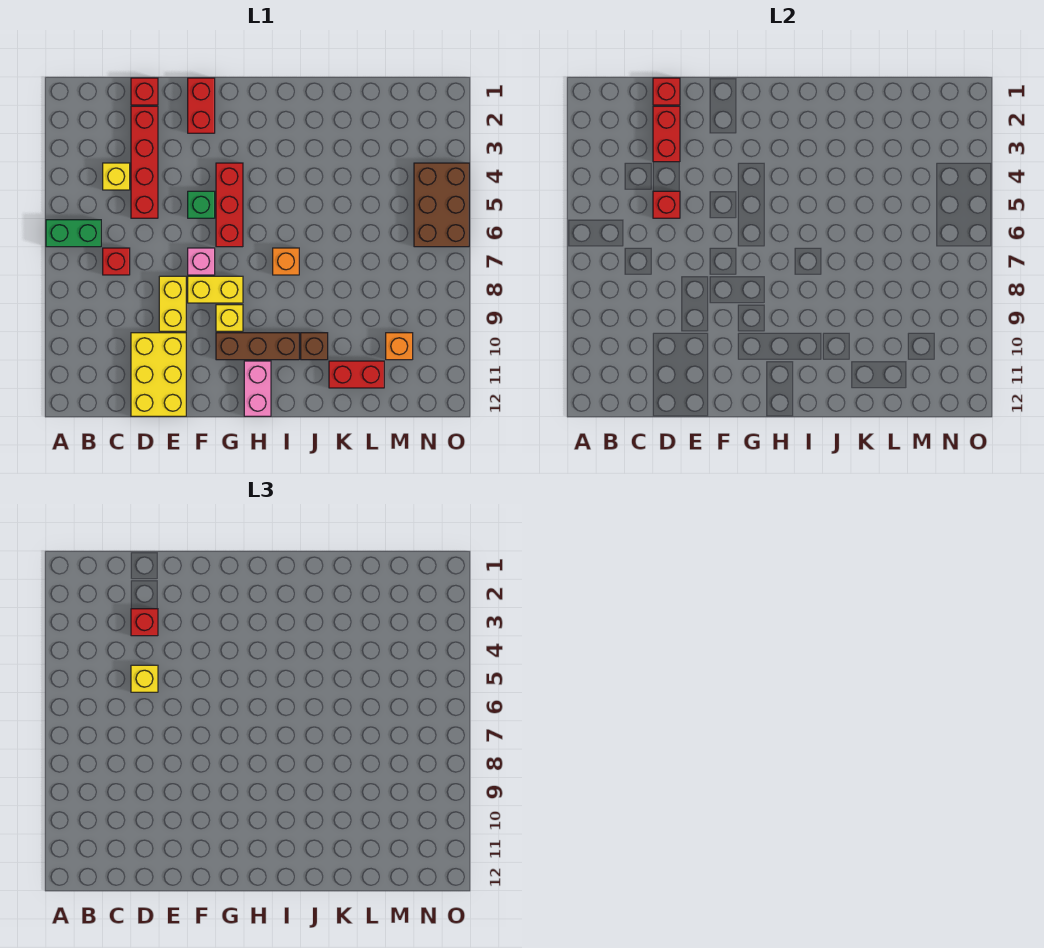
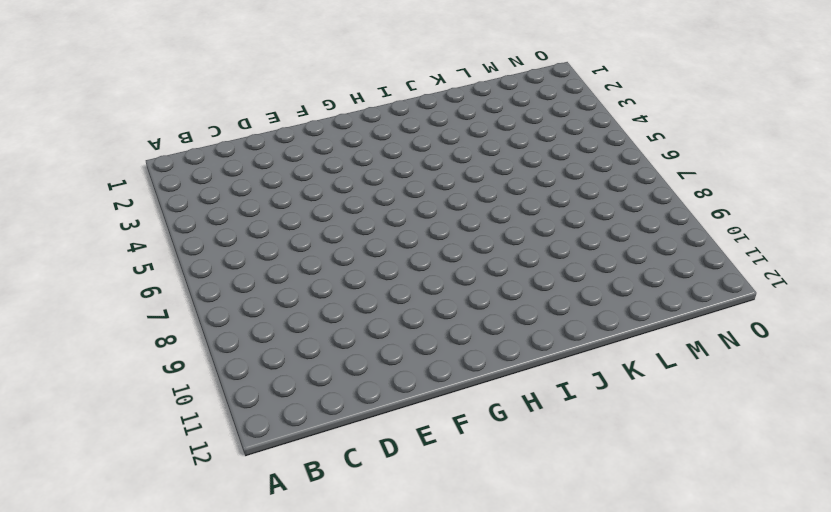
none -> green 1x2 brick [46,220,101,247]
none -> yellow 1x1 brick [103,163,130,190]
none -> red 1x1 brick [103,248,130,275]

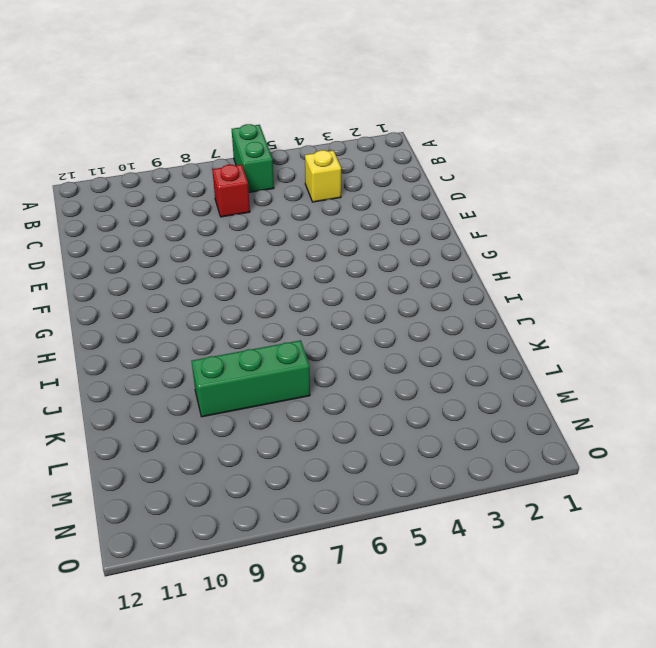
green 1x3 brick [192,340,310,417] -> none
none -> red 1x1 brick [131,78,158,105]
none -> red 1x4 brick [131,106,158,218]
none -> yellow 2x3 brick [131,333,186,416]

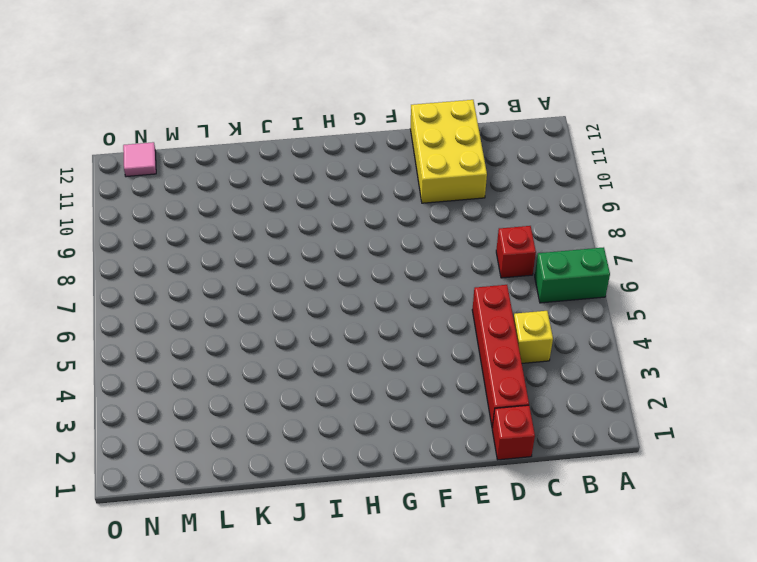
pink 1x1 tile [123,142,156,177] -> none
none -> yellow 1x2 brick [159,276,186,331]
none -> red 1x2 brick [188,78,215,133]
none -> green 1x1 brick [188,191,215,218]

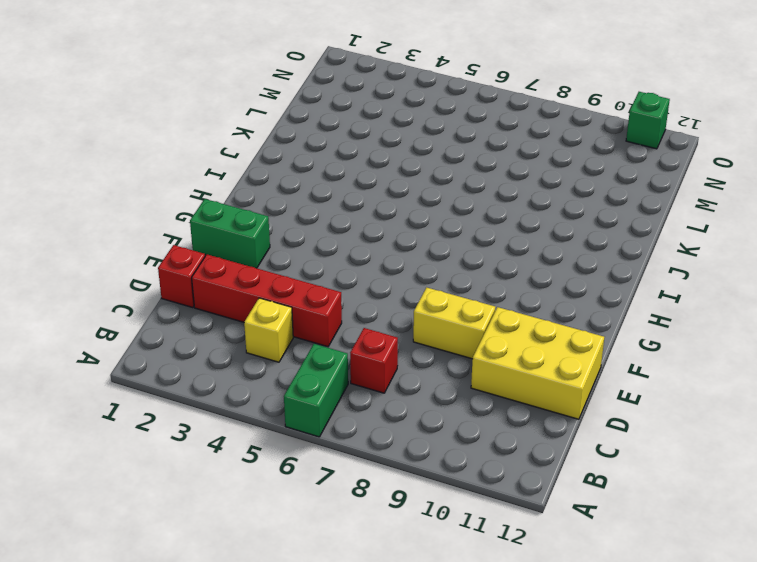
green 1x2 brick [190,199,270,268] -> red 1x2 brick [188,78,215,133]
green 1x1 brick [626,92,670,149] -> green 1x1 brick moved to [188,191,215,218]
none -> pink 1x1 brick [188,248,215,275]
none -> yellow 1x2 brick [188,276,243,303]
none -> red 1x3 brick [216,163,243,247]

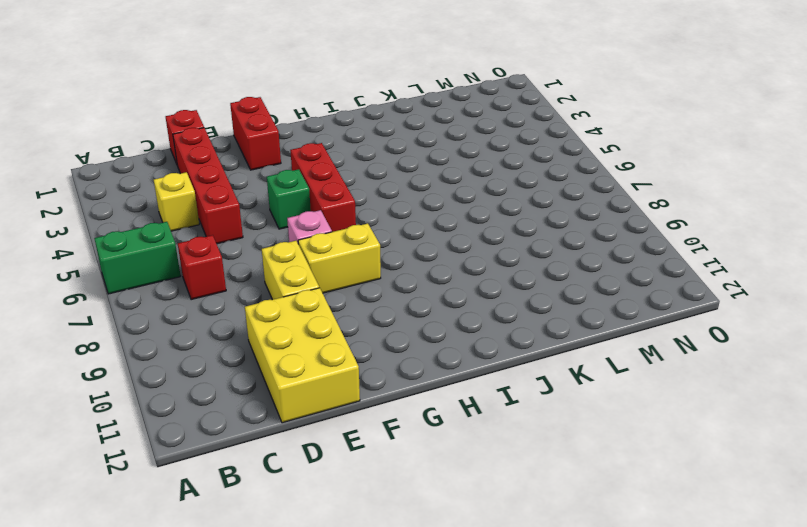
none -> yellow 1x1 brick [216,305,243,331]
none -> brown 1x3 brick [216,333,299,360]
none -> pink 1x2 brick [244,361,271,416]

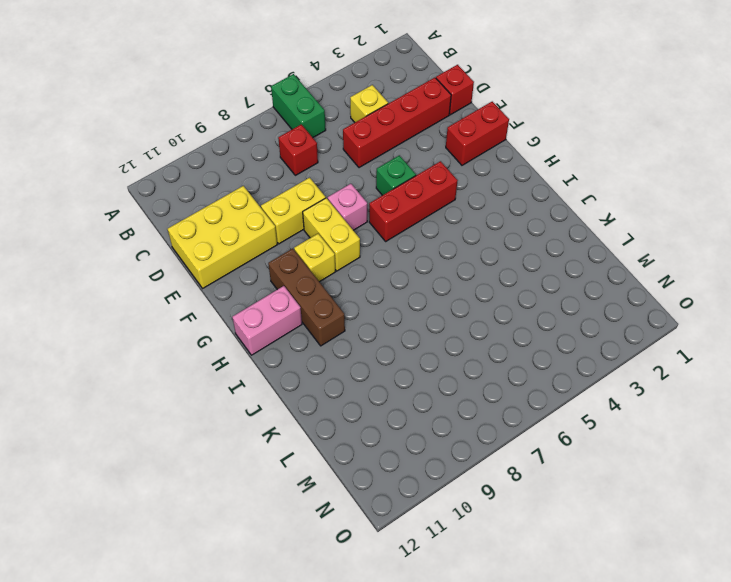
none -> orange 1x1 brick [273,248,299,275]
none -> brown 1x1 brick [301,333,328,360]
none -> red 1x2 brick [329,361,384,388]

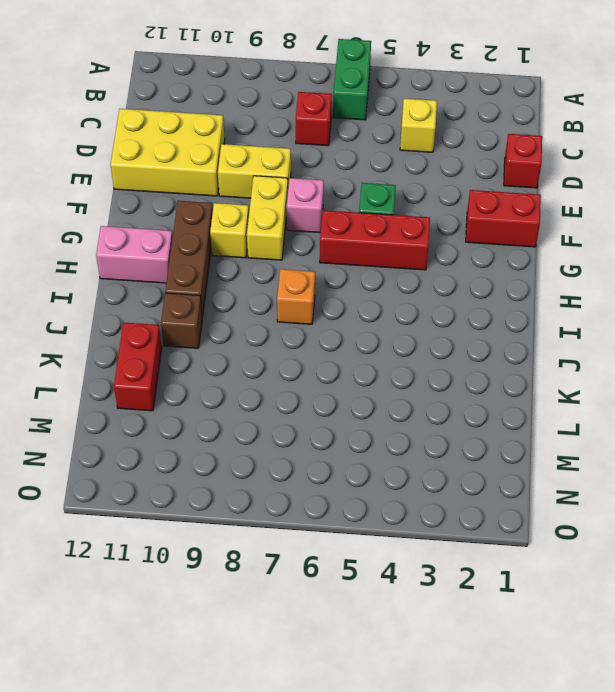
none -> red 1x4 brick [131,106,158,218]
none -> orange 1x1 brick [386,333,413,360]
none -> brown 2x3 brick [414,163,469,247]

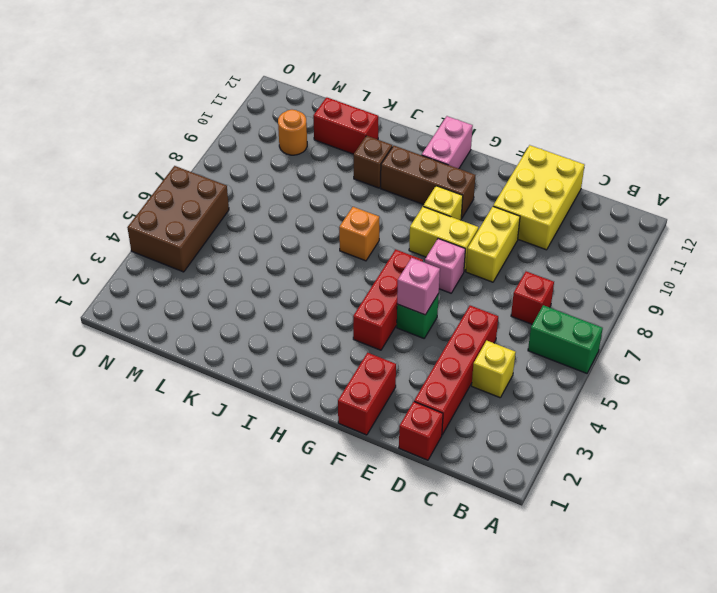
pink 1x1 brick [397,258,440,315] -> none
orange 1x1 round brick [278,110,307,155] -> orange 1x1 brick [386,333,413,360]
none -> red 1x1 brick [653,78,680,105]
none -> red 1x2 brick [653,106,680,162]
none -> red 1x1 brick [653,191,680,218]

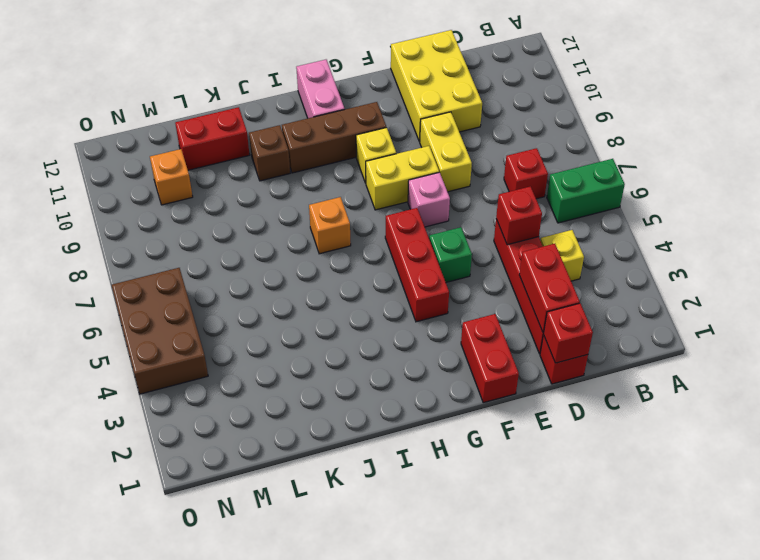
none -> red 1x1 brick [131,609,158,636]
none -> yellow 1x1 brick [131,665,158,692]

